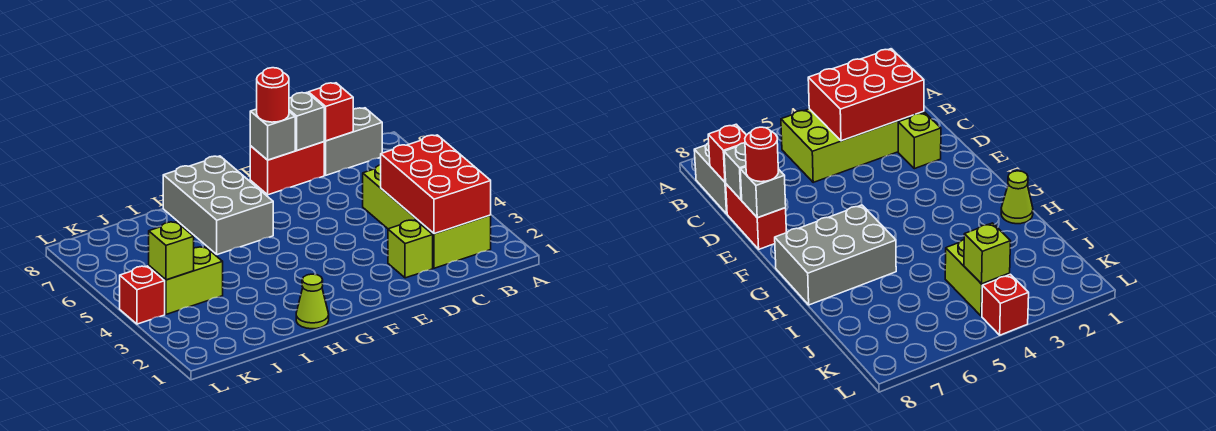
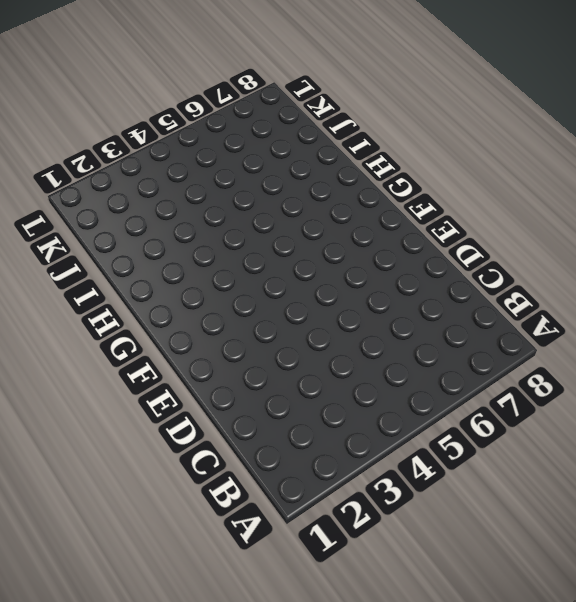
none -> lime 2x4 brick [363,165,491,268]
none -> grey 1x2 brick [324,108,382,175]
none -> lime 1x1 brick [388,220,433,278]

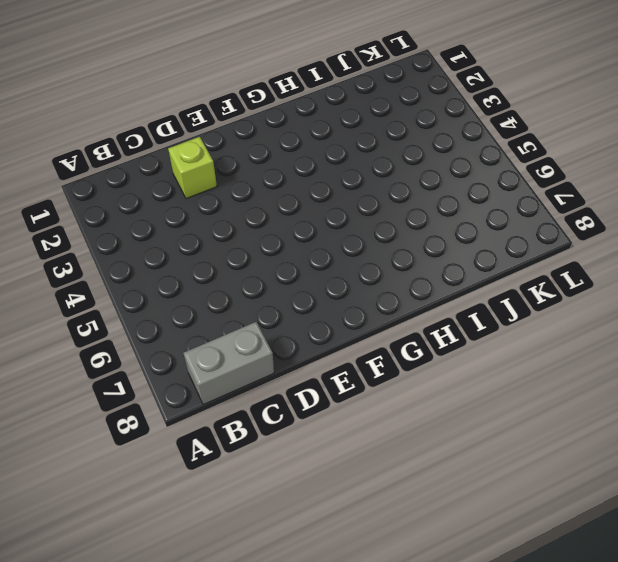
none -> lime 2x4 brick [363,165,491,268]
none -> red 1x2 brick [250,142,324,195]
none -> grey 2x3 brick [163,156,273,255]

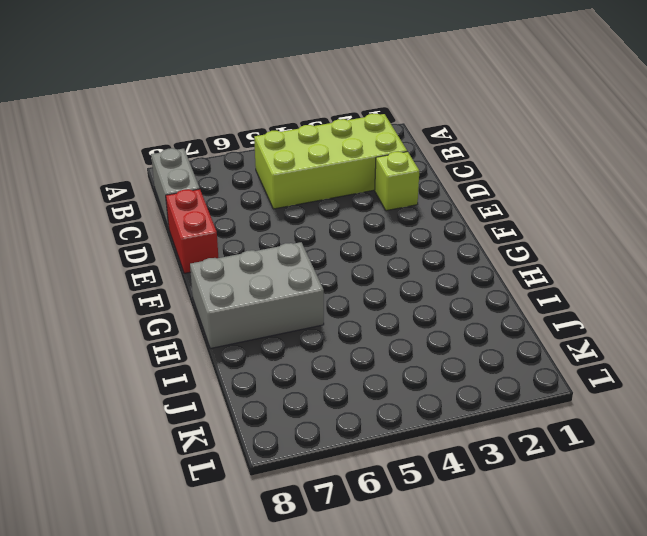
none -> lime 1x1 cone [296,274,329,329]
none -> lime 1x2 brick [149,247,223,314]
none -> red 1x1 brick [120,266,165,324]

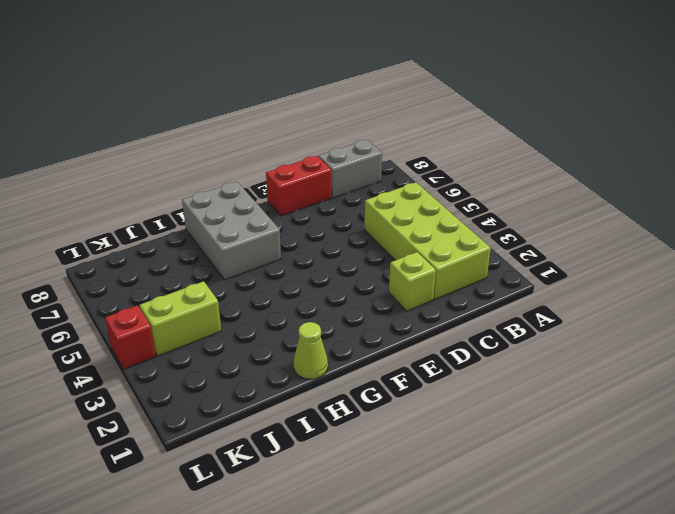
none -> red 2x3 brick [381,135,491,234]
none -> red 1x1 brick [308,83,353,141]
none -> grey 1x1 brick [289,93,324,150]

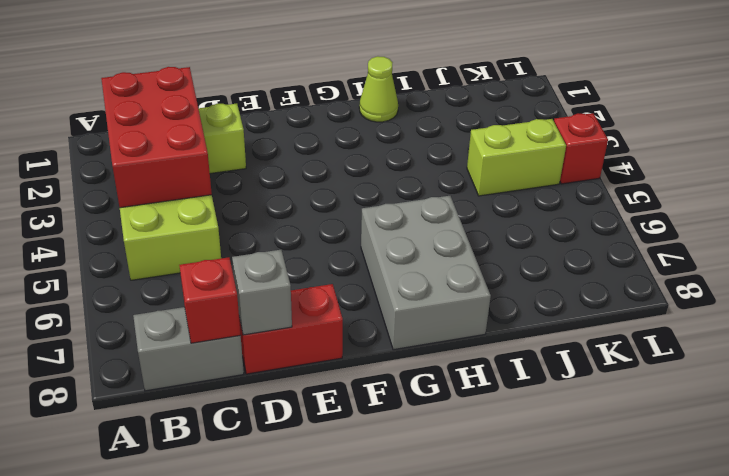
none -> grey 1x1 brick [250,109,295,160]
none -> lime 1x1 brick [149,222,194,280]
none -> red 1x1 round brick [257,68,289,122]

